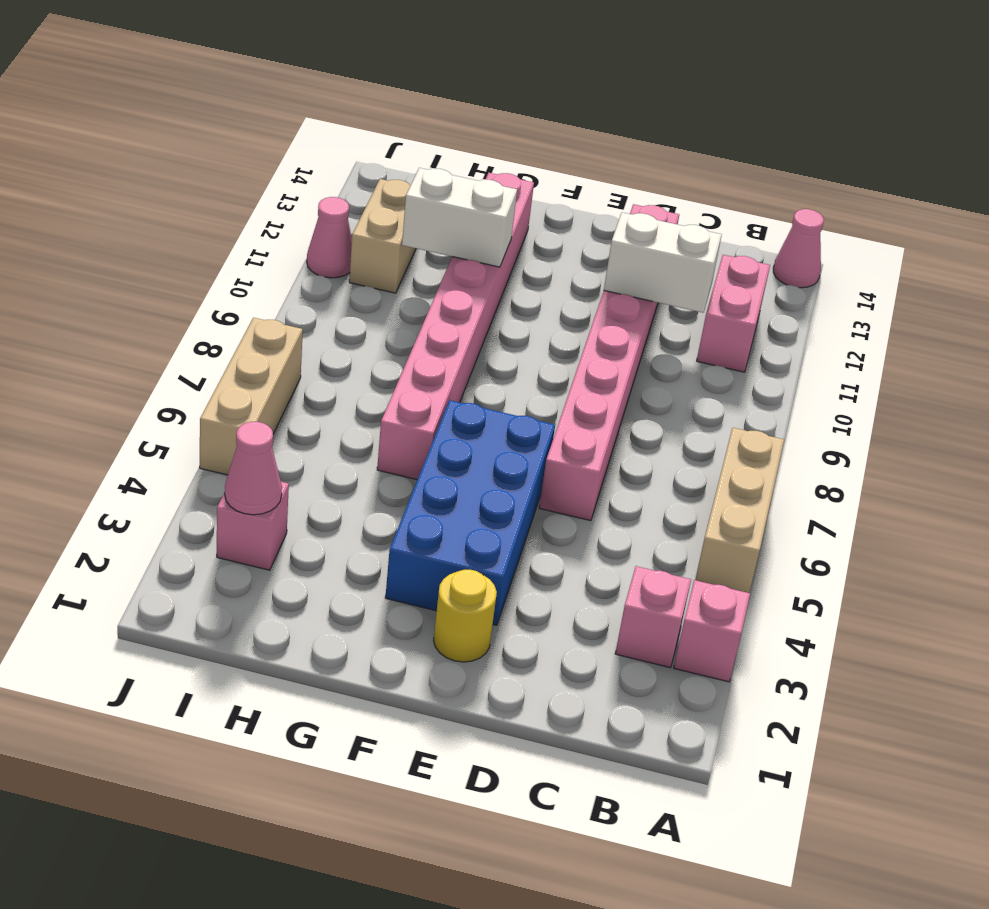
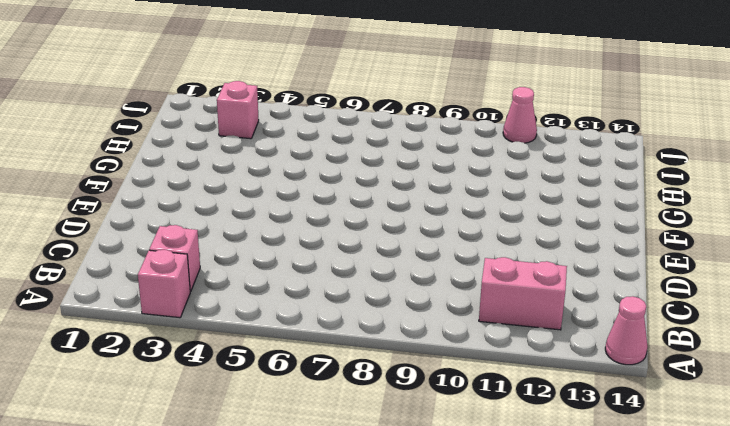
none -> tan 1x3 brick [696,428,784,593]
none -> pink 1x8 brick [539,204,679,521]
none -> yellow 1x1 round brick [433,570,497,662]

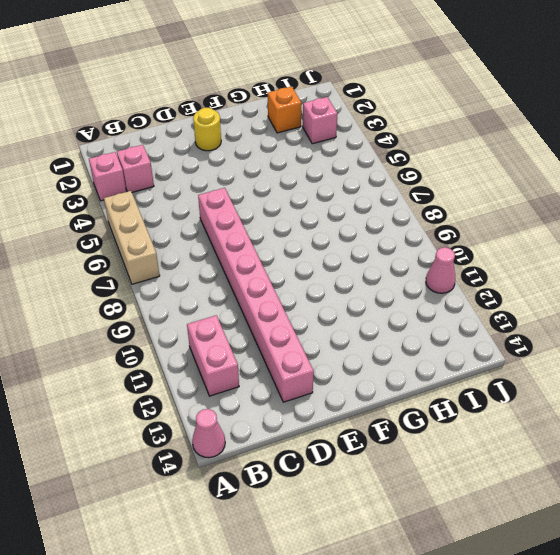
orange 1x1 brick [268,86,301,133] -> none
none -> blue 2x4 brick [385,400,555,625]
none -> pink 1x8 brick [377,173,534,480]
none -> tan 1x2 brick [349,179,416,293]

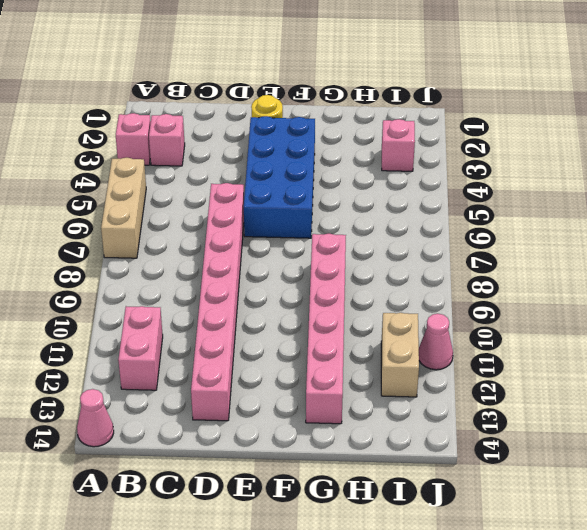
pink 1x6 brick [306,234,346,424] -> pink 1x8 brick [377,173,534,480]
none -> tan 1x3 brick [200,318,303,475]
none -> white 1x2 brick [604,212,722,313]
none -> white 1x2 brick [402,168,517,267]

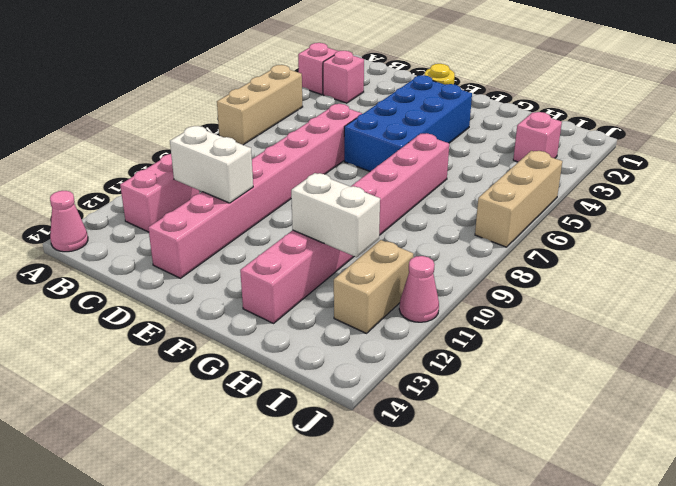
none -> pink 1x1 cone [225,422,282,515]

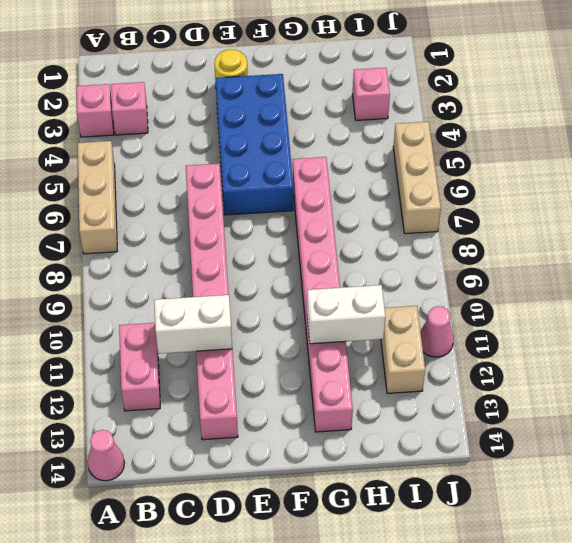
none -> pink 1x1 cone [225,422,282,515]

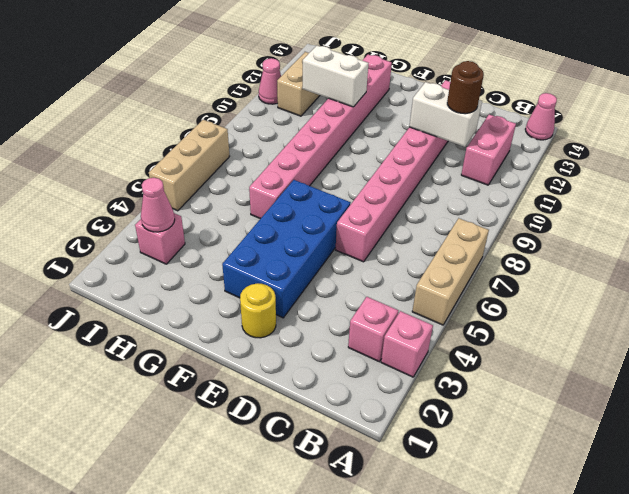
brown 1x1 round brick [447,61,484,114] -> none

